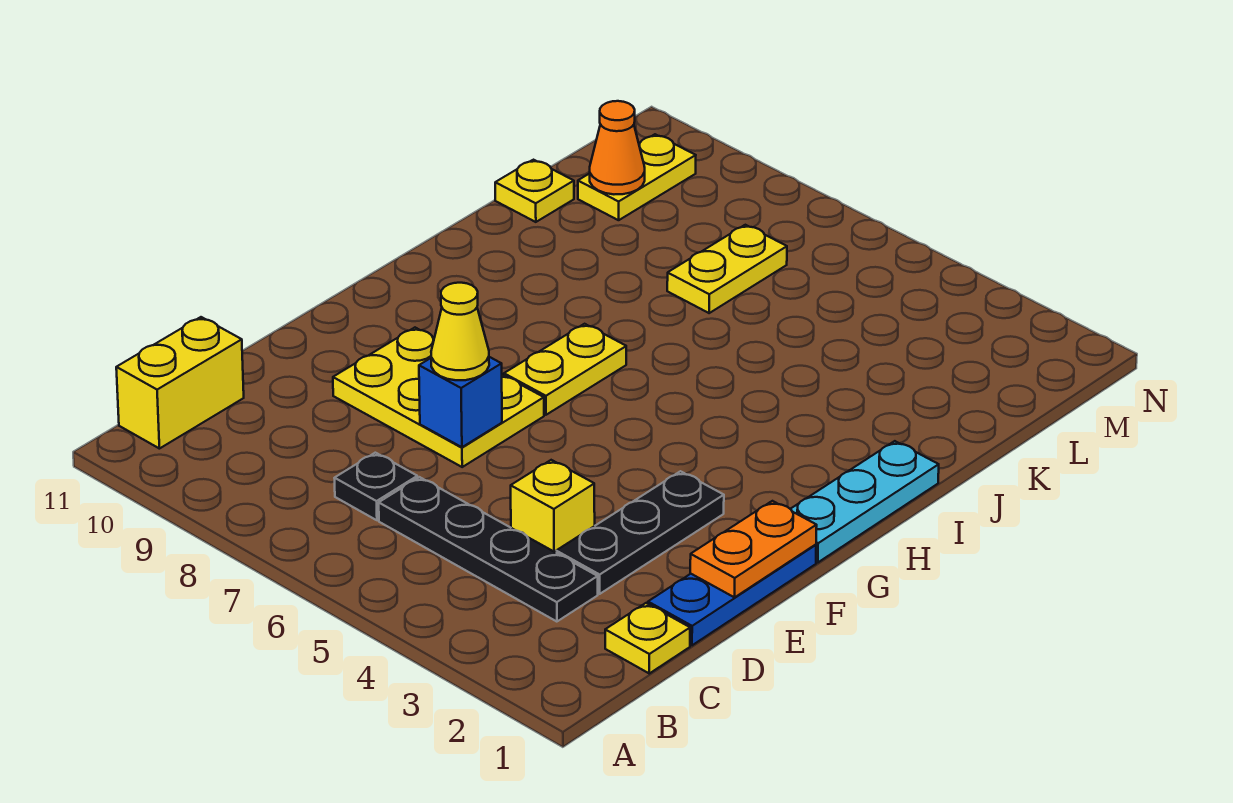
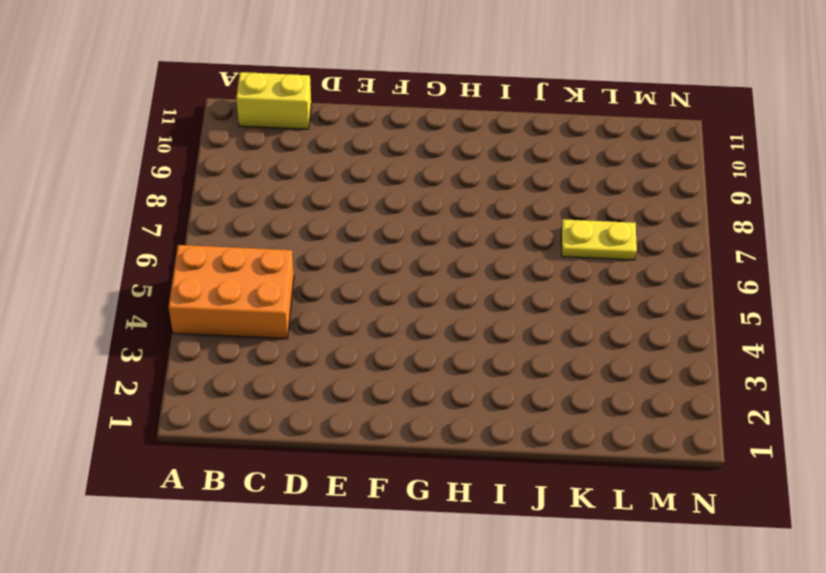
orange 2x3 brick [168,245,294,339] -> black 1x4 plate [379,477,598,622]
none -> yellow 1x1 plate [605,603,690,673]
none -> black 1x1 plate [335,453,417,520]
none -> blue 1x3 plate [648,545,816,645]

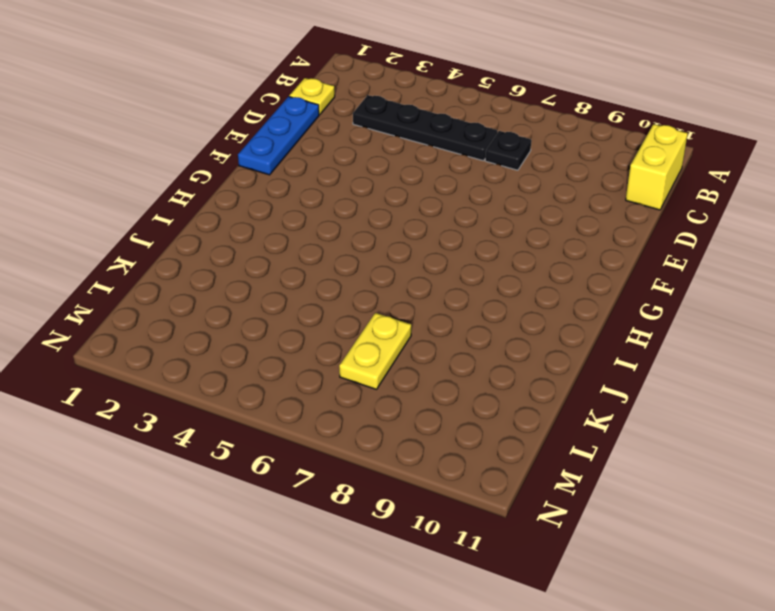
none -> black 1x3 plate [556,471,724,594]
none -> yellow 1x1 brick [511,460,595,553]
none -> yellow 2x3 plate [333,328,544,467]

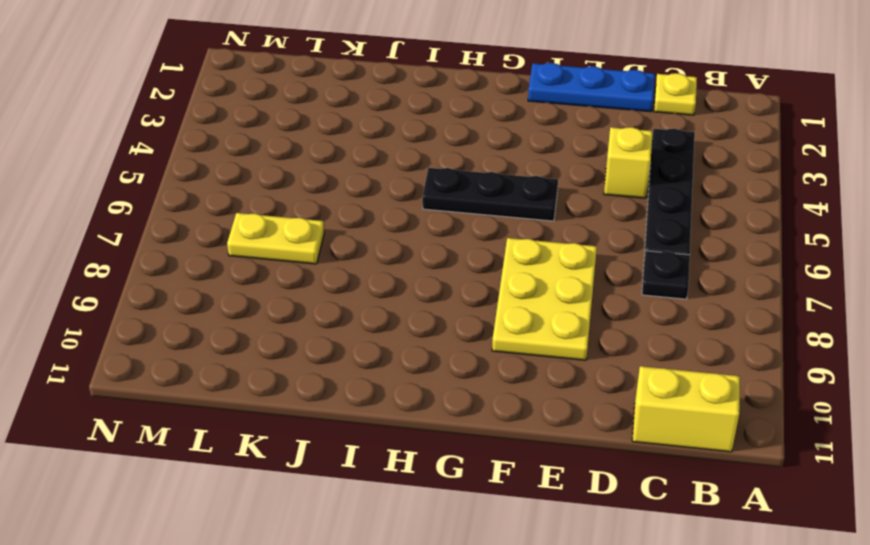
black 1x3 plate [422,168,558,221] -> black 1x3 plate moved to [556,471,724,594]
none -> cyan 1x3 plate [791,441,939,563]
none -> yellow 1x2 plate [504,324,626,415]
none -> yellow 1x1 plate [495,160,574,222]

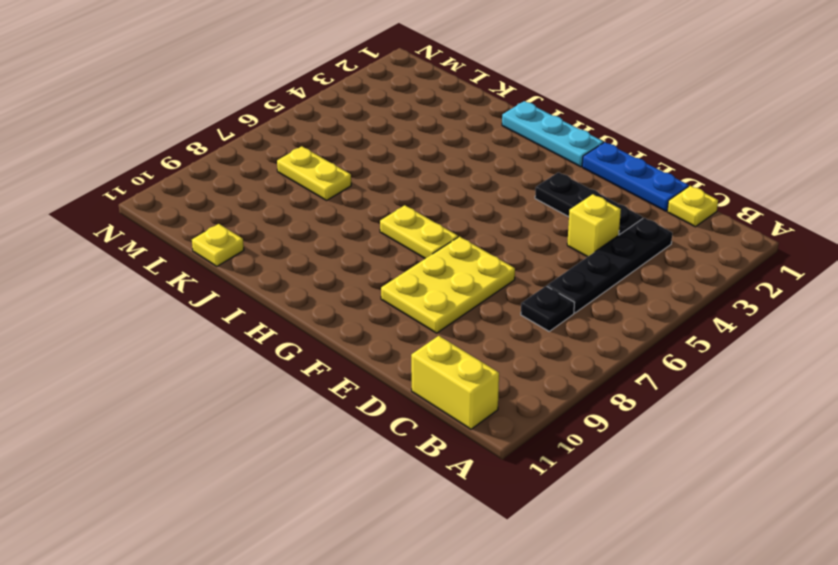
none -> yellow 1x2 plate [578,134,696,220]
none -> orange 1x2 plate [690,501,817,597]
none -> blue 1x1 brick [419,357,502,447]

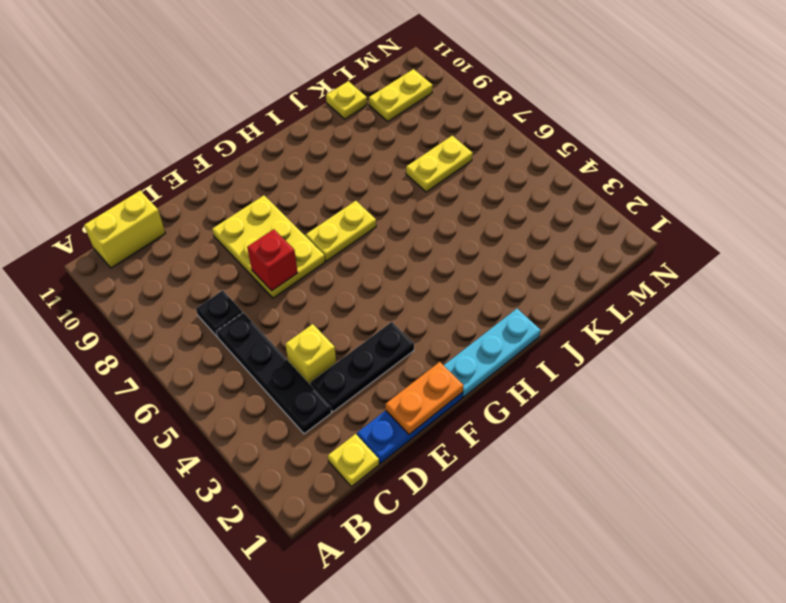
red 1x1 brick [247,229,298,291] -> blue 1x1 brick [419,357,502,447]
none -> orange 1x1 cone [590,101,645,194]
none -> yellow 1x1 cone [431,283,489,380]

